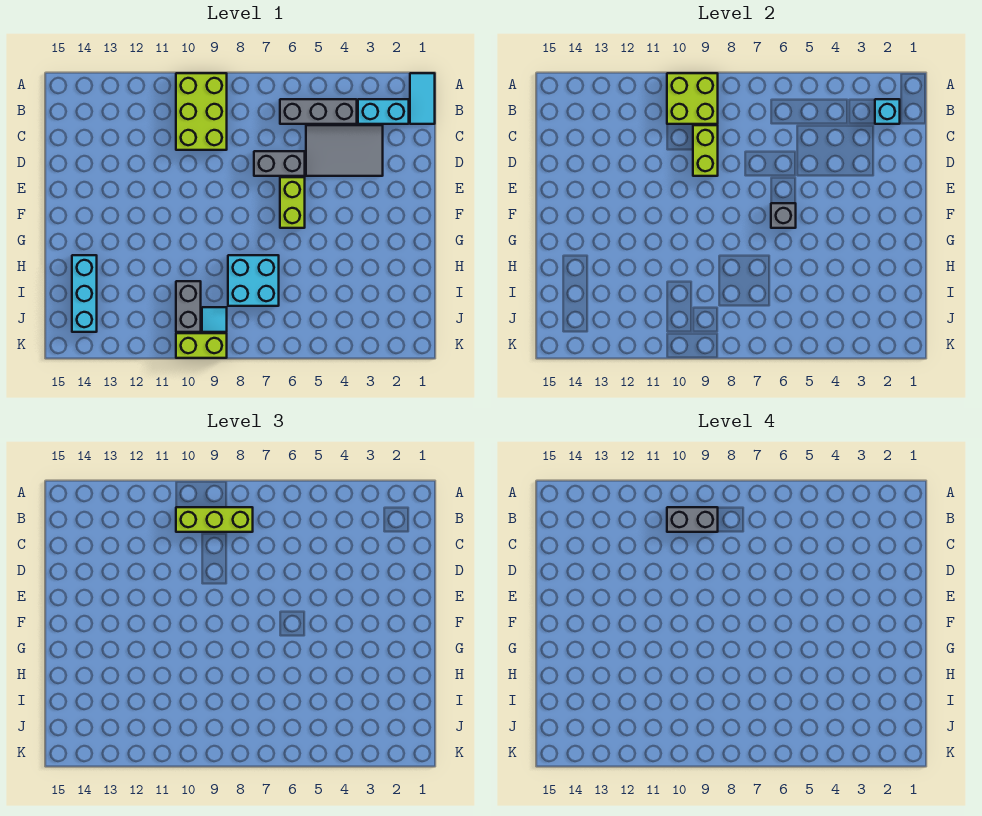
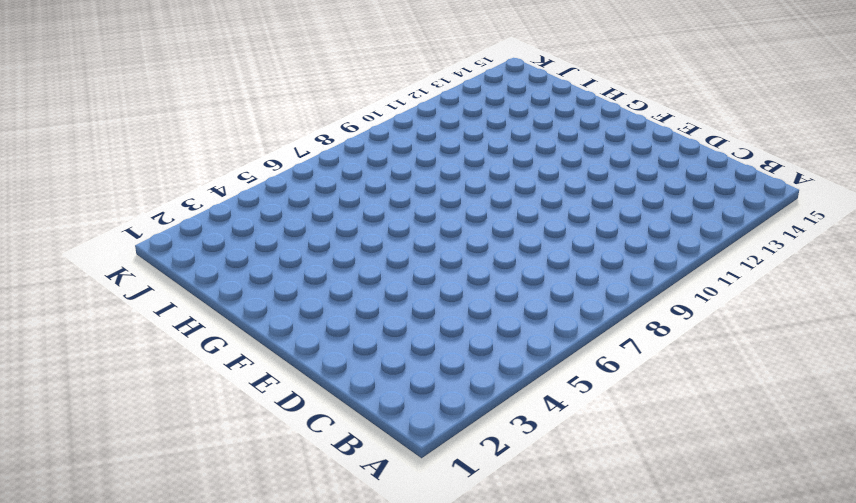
none -> cyan 1x2 tile [410,73,435,124]
none -> lime 2x3 brick [176,73,227,150]
none -> cyan 1x2 brick [358,99,409,124]

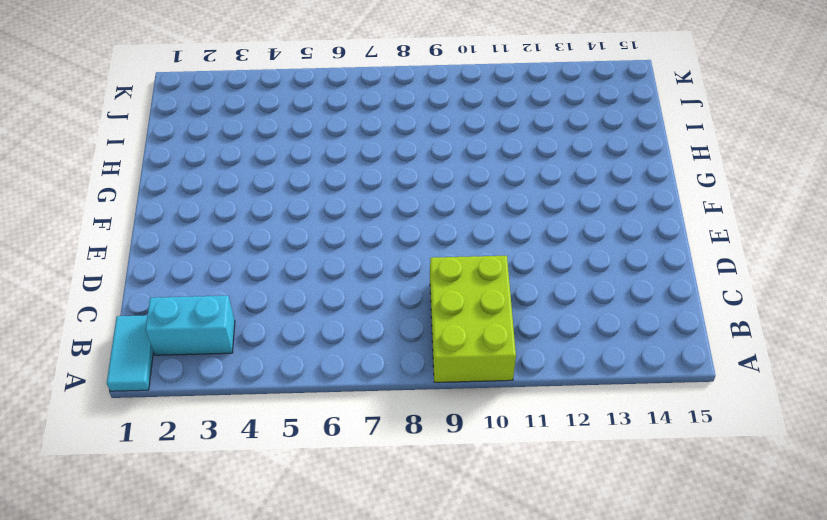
none -> grey 1x3 brick [280,99,357,124]
none -> grey 2x3 tile [306,125,383,176]
none -> grey 1x2 brick [254,151,305,176]

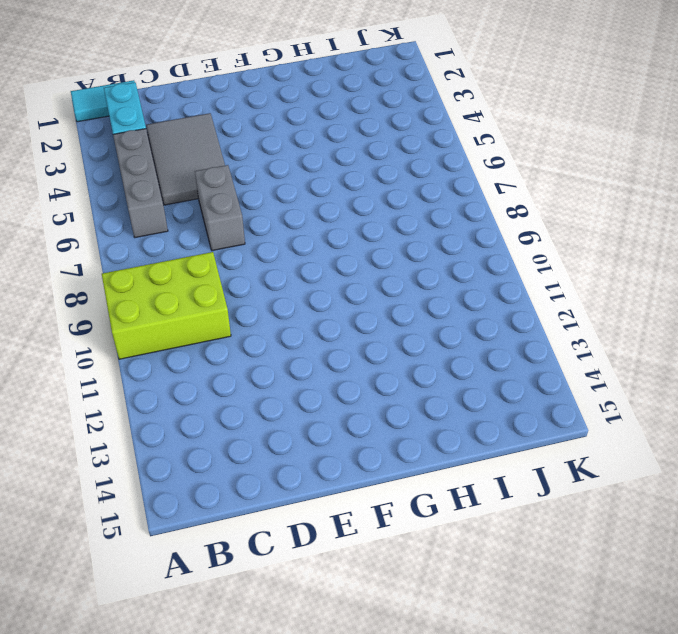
none -> lime 1x2 brick [280,177,305,228]
none -> cyan 2x2 brick [228,255,279,306]
none -> cyan 1x3 brick [72,255,97,332]

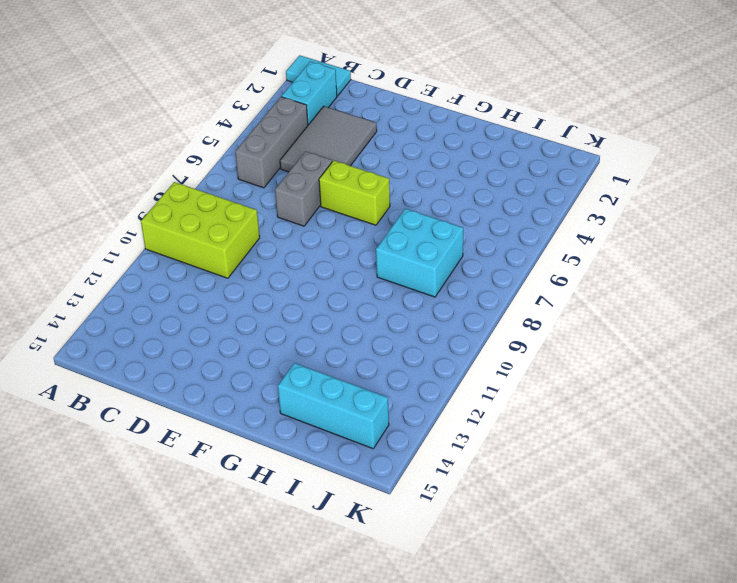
none -> grey 1x2 brick [176,281,201,332]
none -> cyan 1x1 tile [202,307,227,332]
none -> lime 1x2 brick [176,333,227,358]

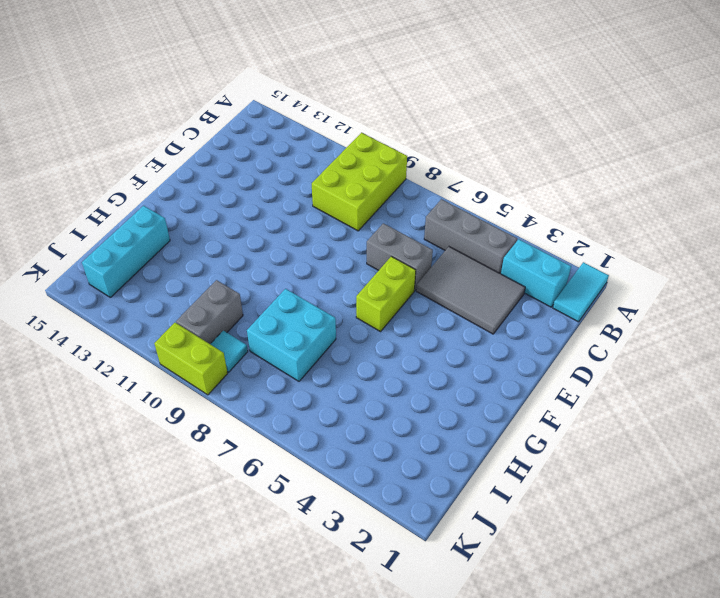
none -> lime 2x2 brick [667,73,718,124]
none -> cyan 1x1 brick [875,99,900,124]
none -> lime 1x2 brick [693,125,718,176]

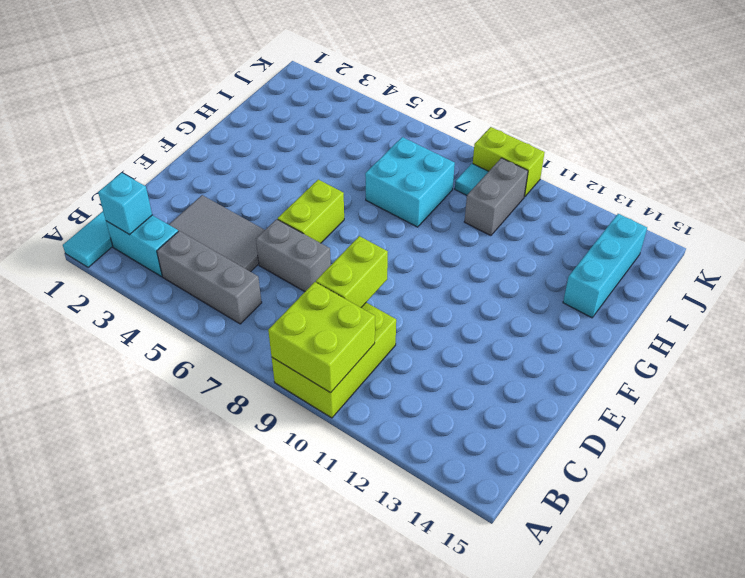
none -> grey 1x1 brick [771,203,796,228]
none -> lime 1x3 brick [176,507,253,532]
none -> grey 1x2 brick [667,507,718,532]

